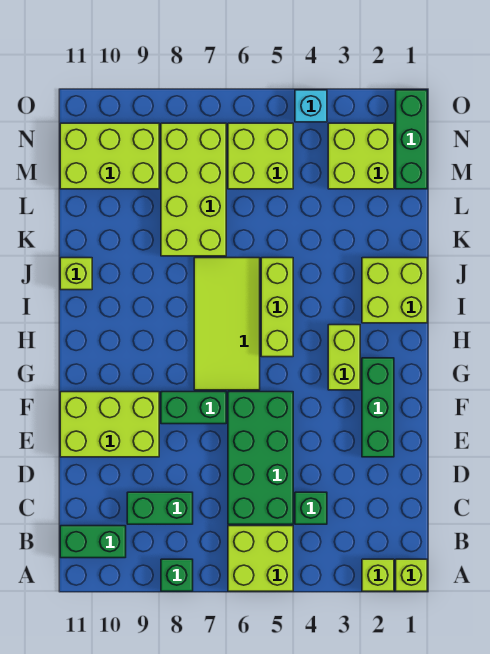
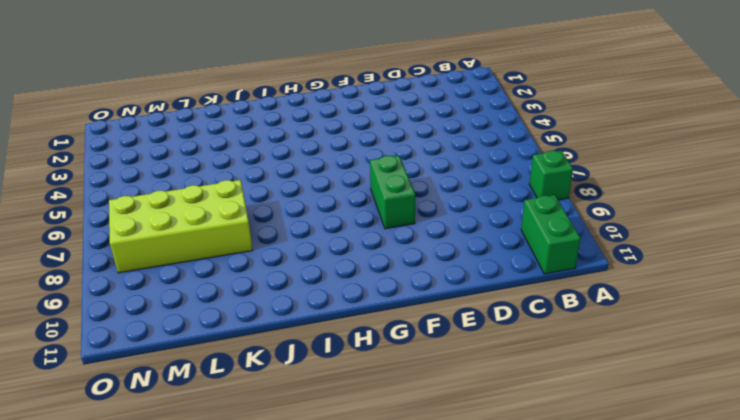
none -> lime 1x1 brick [396,559,427,591]
none -> lime 1x1 brick [362,559,394,591]
none -> lime 2x2 brick [228,526,293,591]

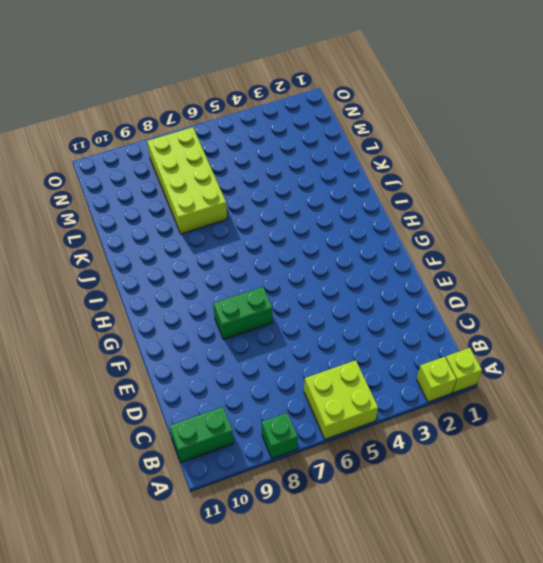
none -> green 1x1 brick [295,492,327,524]
none -> green 2x4 brick [228,392,293,524]
none -> green 1x2 brick [127,492,193,524]

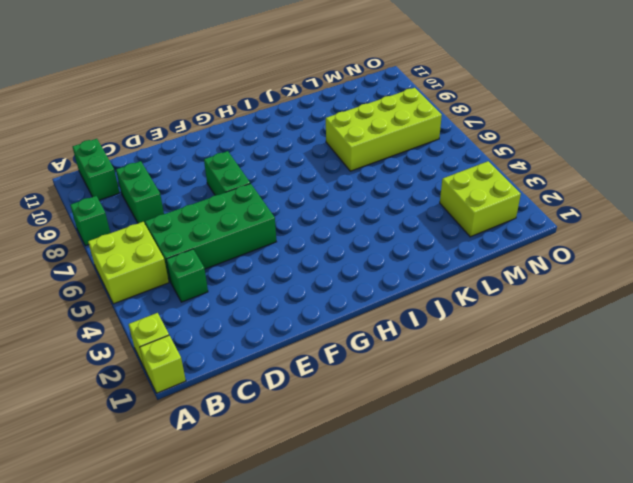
none -> green 1x3 brick [362,358,394,457]
none -> lime 2x3 brick [60,392,159,457]
none -> lime 1x2 brick [328,325,360,390]

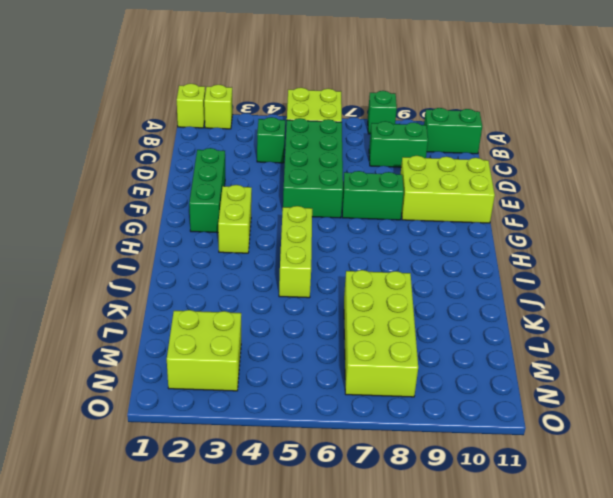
none -> lime 2x4 tile [194,258,260,390]
none -> lime 2x2 brick [362,258,427,323]
none -> lime 1x1 brick [60,258,92,290]

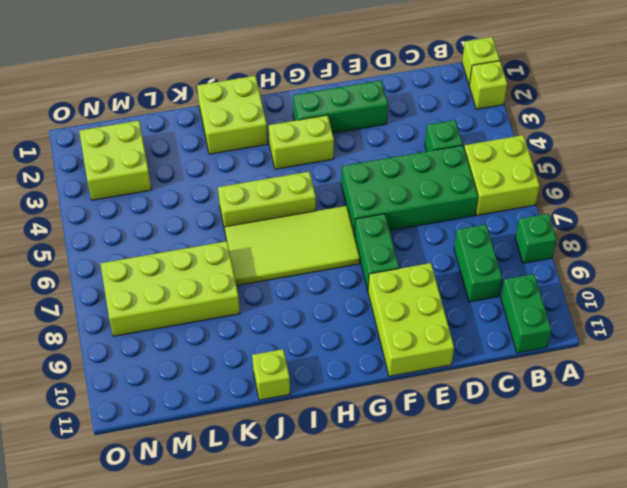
none -> green 1x3 brick [396,90,427,189]
none -> lime 2x2 brick [228,123,293,189]
none -> lime 2x3 brick [60,123,159,189]

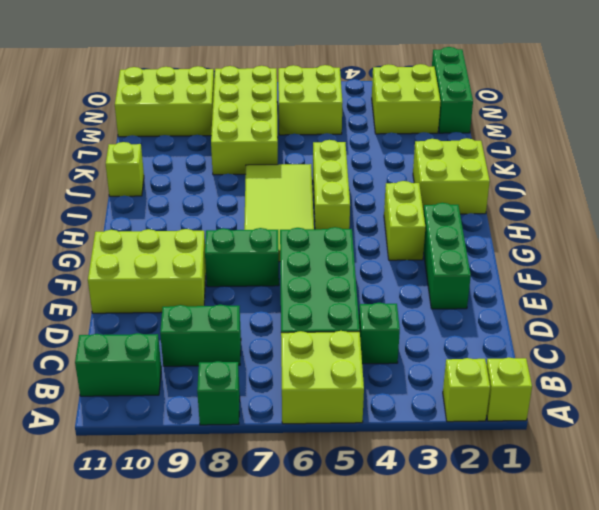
none -> cyan 1x1 brick [295,90,327,122]

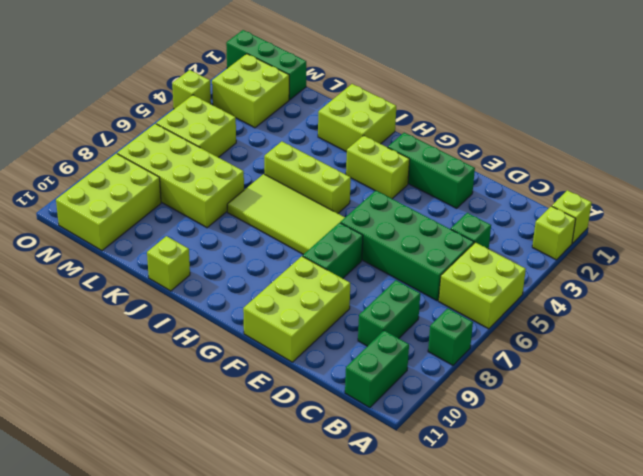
lime 1x1 brick [172,70,211,109] -> cyan 1x1 brick [295,90,327,122]

